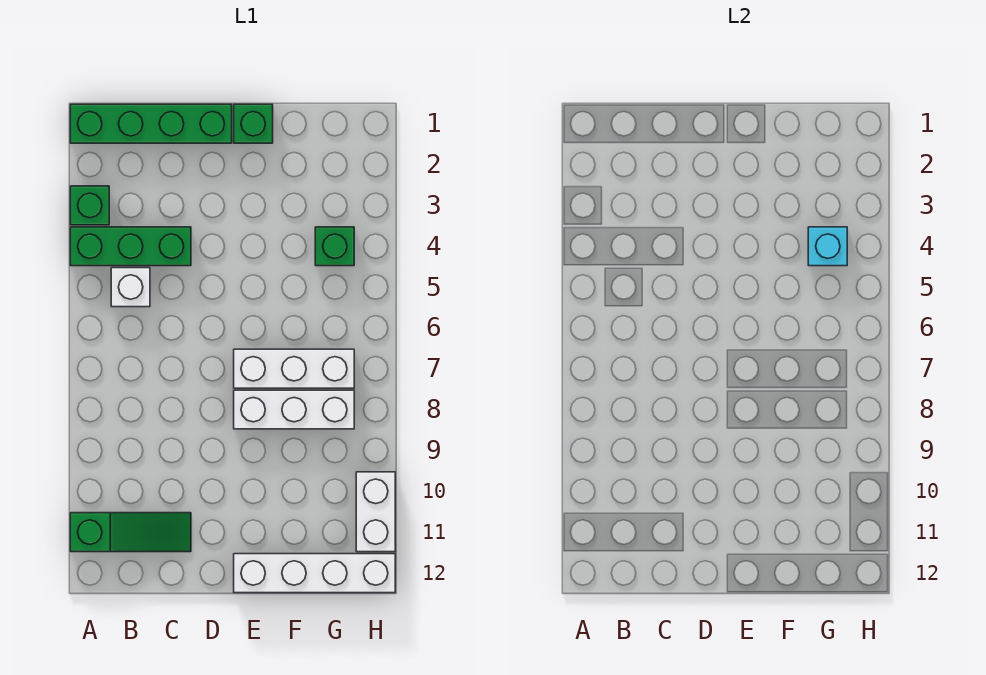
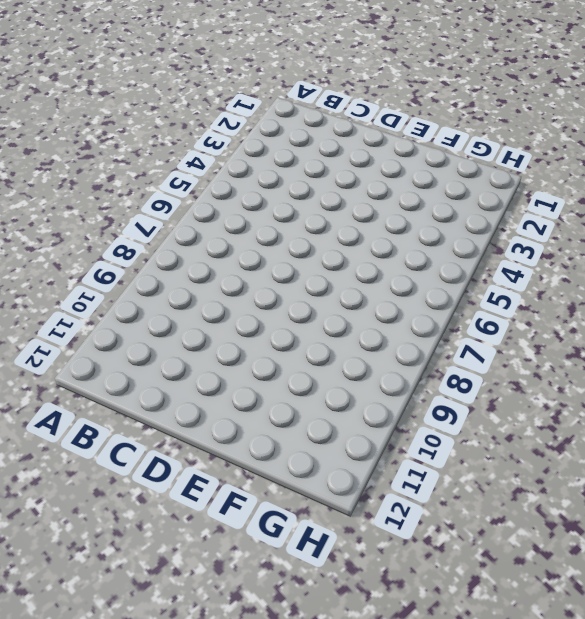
none -> green 1x4 brick [70,104,232,143]
none -> green 1x1 brick [70,186,109,225]
none -> green 1x3 brick [70,227,191,266]

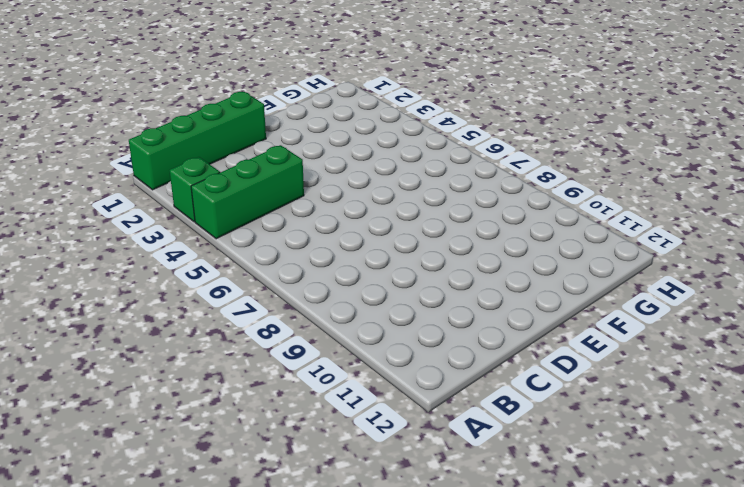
none -> green 1x3 slope [70,513,191,552]
none -> white 1x1 brick [111,268,150,307]
none -> green 1x1 brick [234,104,273,143]

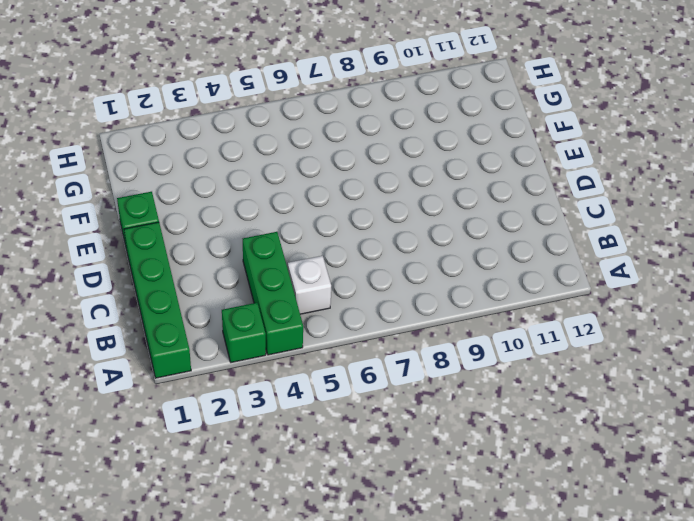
none -> green 1x3 slope [70,513,191,552]
none -> white 1x3 brick [234,349,354,388]
none -> white 1x3 brick [234,390,354,429]

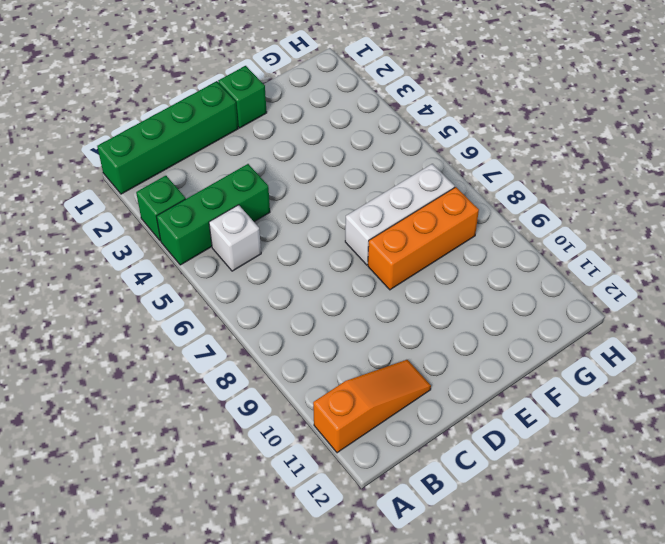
orange 1x3 slope [313,360,431,453] -> green 1x3 slope [70,513,191,552]
orange 1x3 brick [368,187,479,290] -> white 1x3 brick [234,390,354,429]
none -> white 1x4 brick [234,554,395,593]
none -> green 1x1 brick [315,227,354,266]
none -> white 1x2 brick [356,472,395,552]

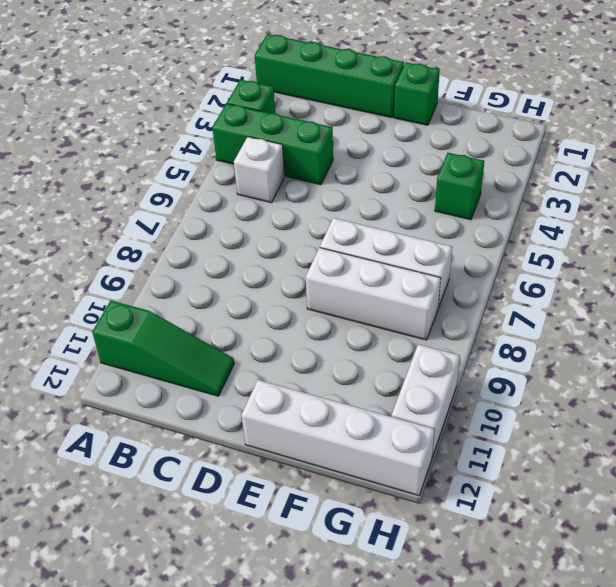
none -> cyan 1x1 brick [808,227,847,266]

